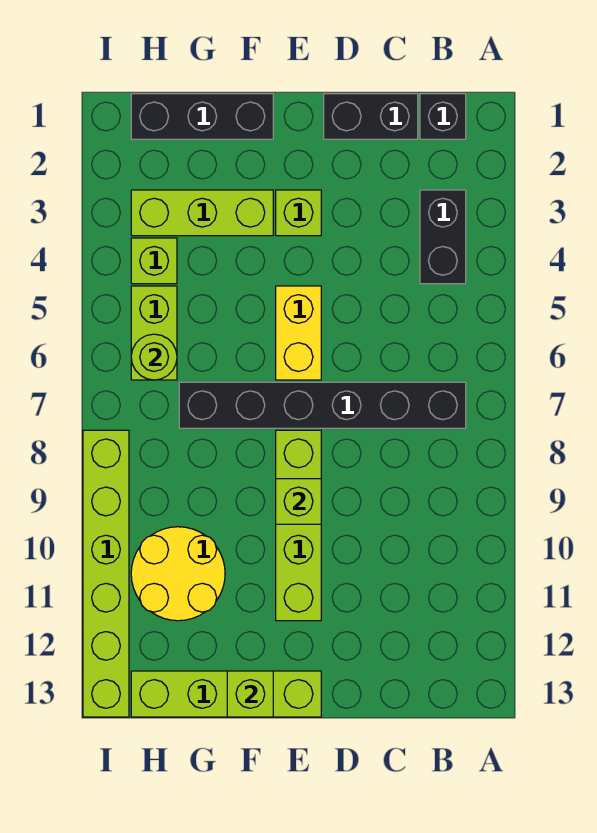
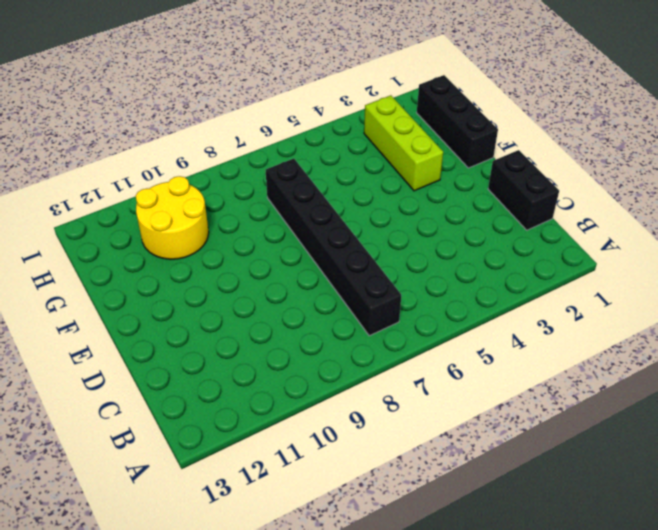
none -> black 1x1 brick [420,94,466,139]
none -> black 1x2 brick [420,190,466,284]
none -> lime 1x1 brick [276,190,321,236]

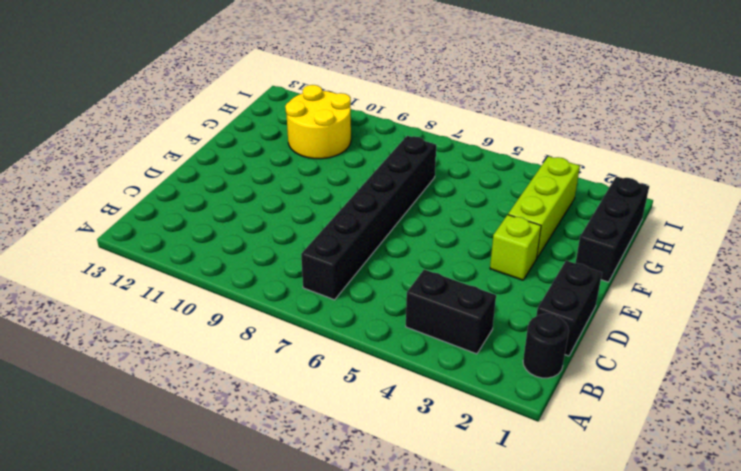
black 1x1 round brick [523,313,569,378] -> black 1x1 brick [420,94,466,139]
none -> yellow 1x2 brick [276,286,321,380]
none -> lime 1x4 brick [276,430,321,621]
none -> lime 1x4 brick [131,671,321,717]

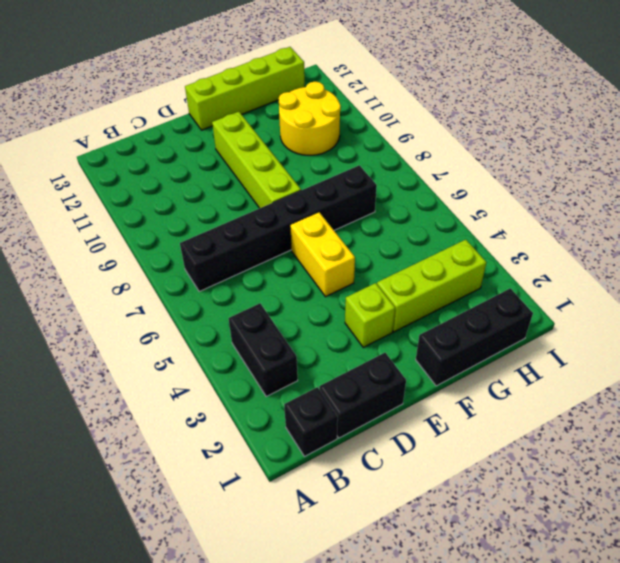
none -> lime 1x1 brick [131,238,177,284]
none -> lime 1x2 brick [131,286,177,380]
none -> lime 1x6 brick [83,430,129,717]

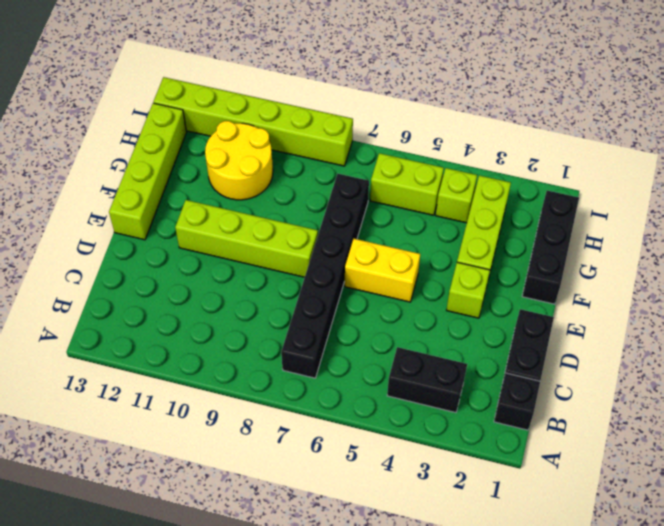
none -> lime 1x1 brick [276,479,321,524]
none -> lime 1x1 brick [227,671,273,717]
none -> lime 1x1 round brick [131,334,177,380]

